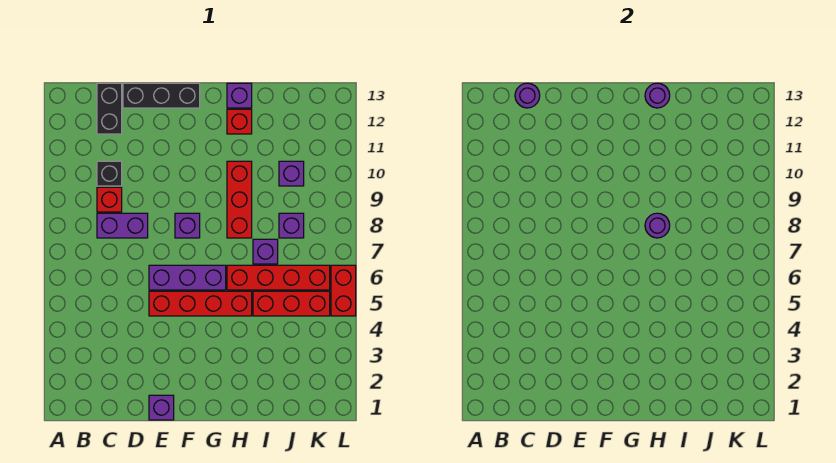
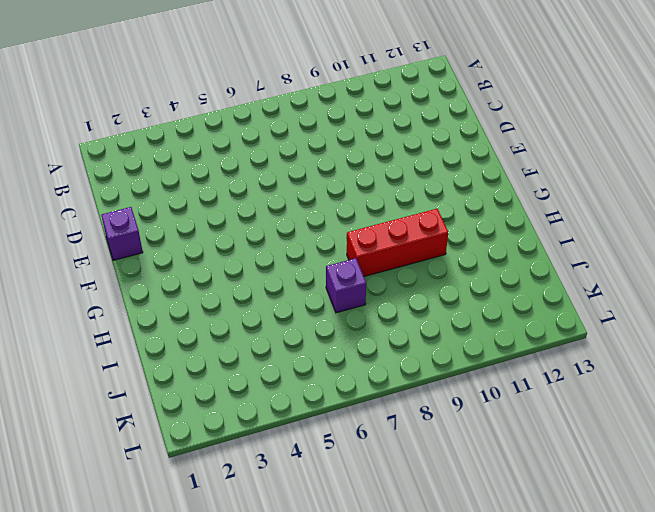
none -> purple 1x2 brick [97,213,148,238]
none -> red 1x1 brick [97,187,122,212]
none -> black 1x1 brick [97,161,122,186]

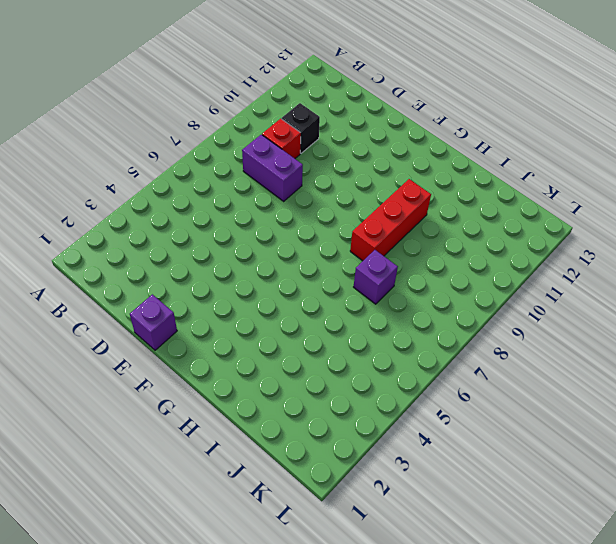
none -> black 1x2 brick [97,83,122,134]
none -> black 1x3 brick [123,83,200,108]
none -> red 1x4 brick [149,291,252,316]

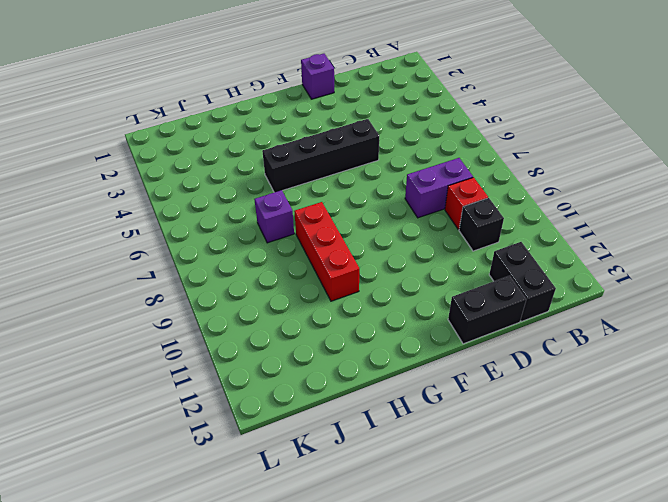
black 1x2 brick [448,276,526,344] -> black 1x3 brick [123,83,200,108]
black 1x4 brick [262,119,379,192] -> red 1x4 brick [149,291,252,316]
none -> purple 1x3 brick [149,265,226,290]
none -> purple 1x1 brick [175,213,200,238]
none -> red 1x4 brick [227,265,330,290]

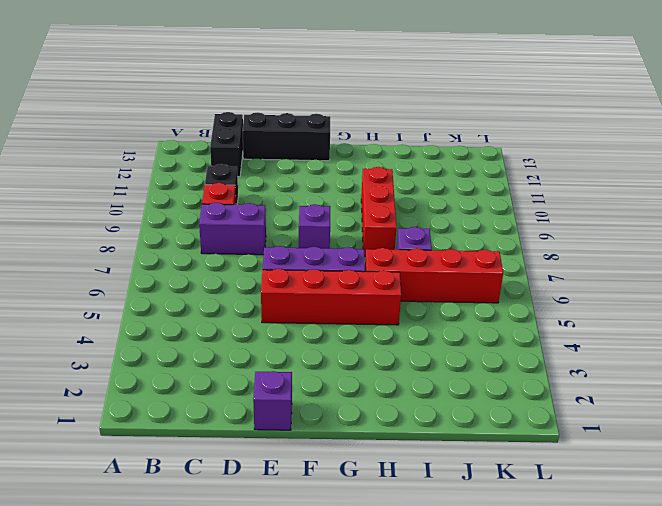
none -> red 1x1 brick [227,109,252,134]
none -> purple 1x1 brick [227,83,252,108]
none -> red 1x3 brick [253,291,330,316]

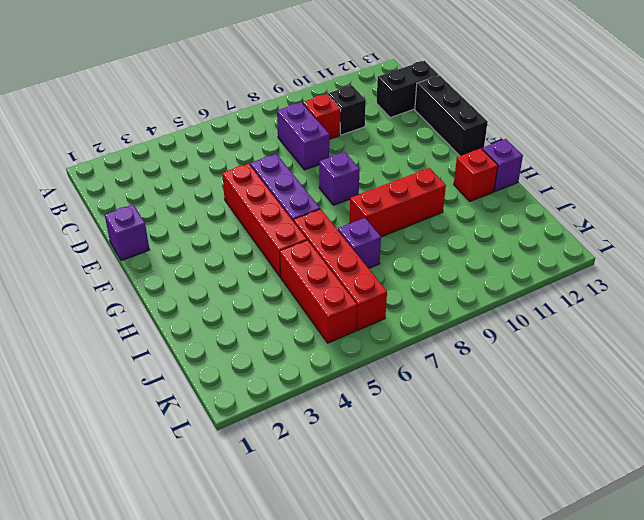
none -> purple 1x1 brick [279,213,304,238]
none -> purple 1x1 brick [279,161,304,186]
none -> red 1x2 brick [331,265,356,316]

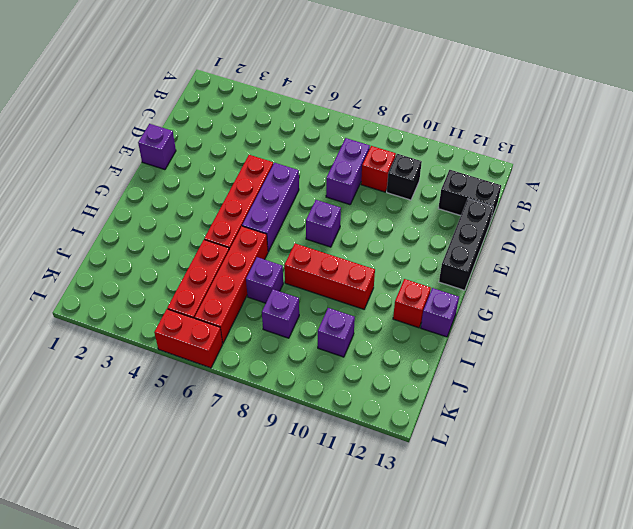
none -> purple 1x1 round brick [515,83,540,108]
none -> purple 1x1 round brick [645,213,670,238]
none -> purple 1x1 round brick [645,83,670,108]

